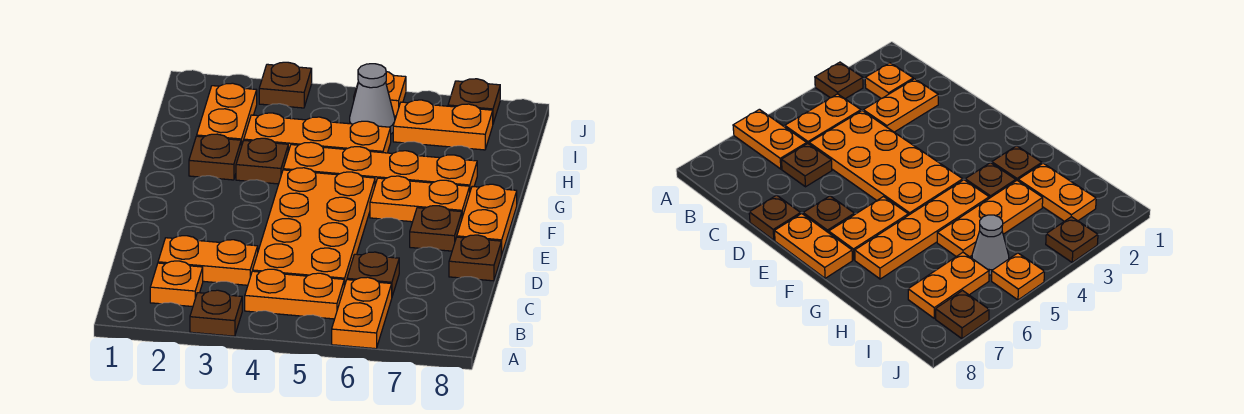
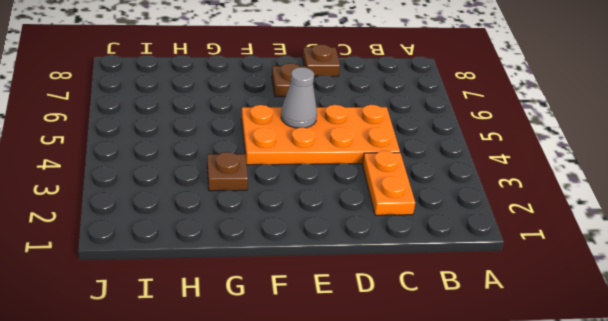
grey 1x1 cone [281,67,317,128] -> grey 1x1 cone moved to [350,64,395,134]
none -> brown 1x1 plate [190,290,242,336]
none -> orange 1x2 plate [332,277,392,349]
none -> orange 1x1 plate [150,261,203,307]

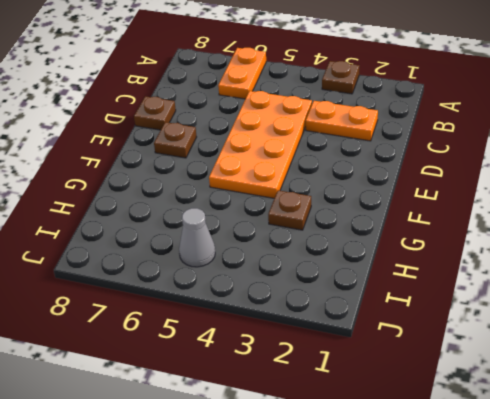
none -> orange 1x1 plate [150,261,203,307]
none -> orange 1x2 plate [245,269,344,319]
none -> brown 1x1 plate [347,252,399,296]

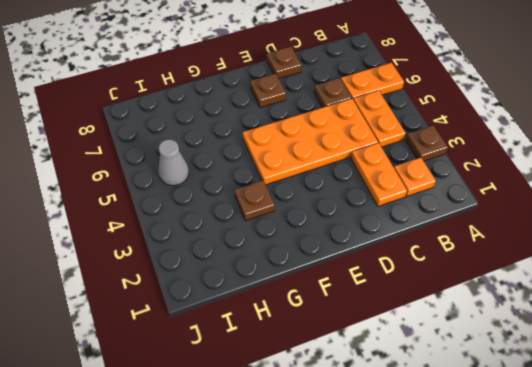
none -> orange 1x2 plate [457,184,517,255]
none -> orange 1x2 plate [370,176,470,222]
none -> brown 1x1 plate [189,134,241,180]

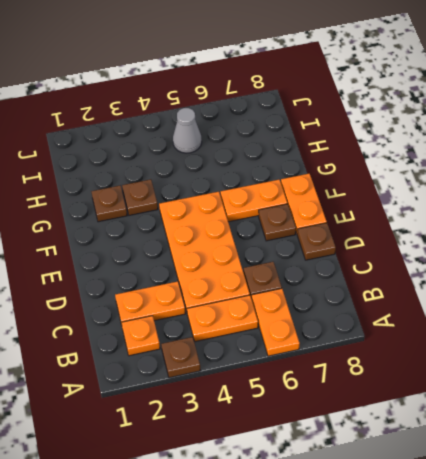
none -> orange 1x4 plate [283,142,477,191]
none -> orange 1x2 plate [197,83,257,147]
none -> orange 1x3 plate [244,113,391,153]

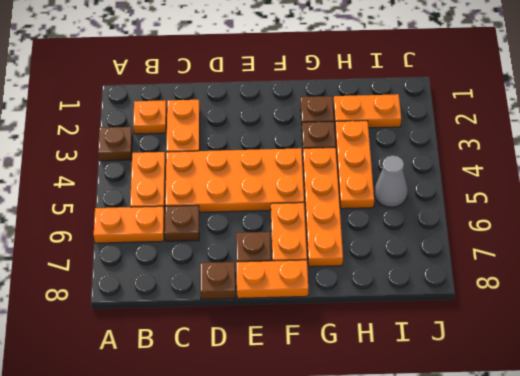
none -> orange 1x2 plate [393,100,493,150]
none -> brown 1x1 plate [259,62,312,108]
none -> orange 1x1 plate [354,72,406,116]

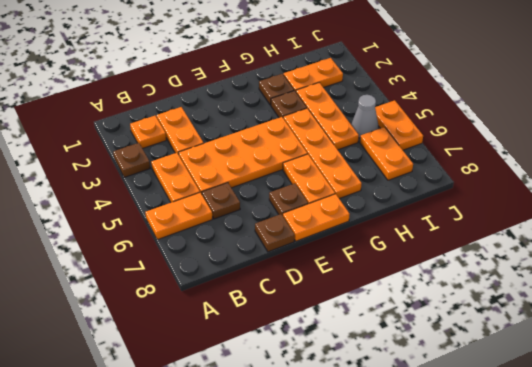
orange 1x2 plate [375,100,423,150] -> orange 1x1 plate [354,72,406,116]
none -> brown 1x1 plate [259,62,312,108]
none -> brown 1x1 plate [448,79,500,123]

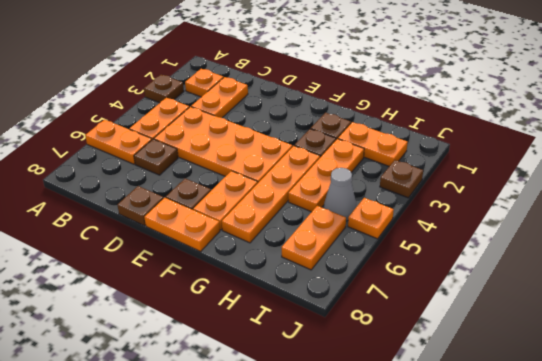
none -> brown 1x1 plate [448,79,500,123]

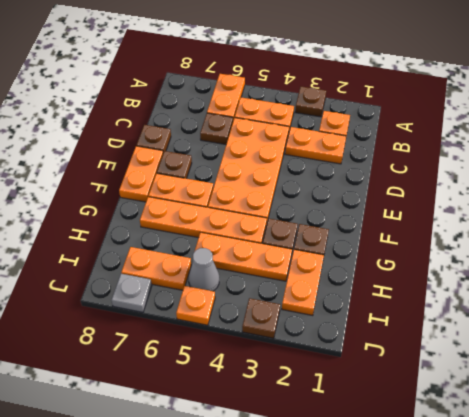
grey 1x1 plate [112,274,152,312] -> brown 1x1 plate [448,79,500,123]

